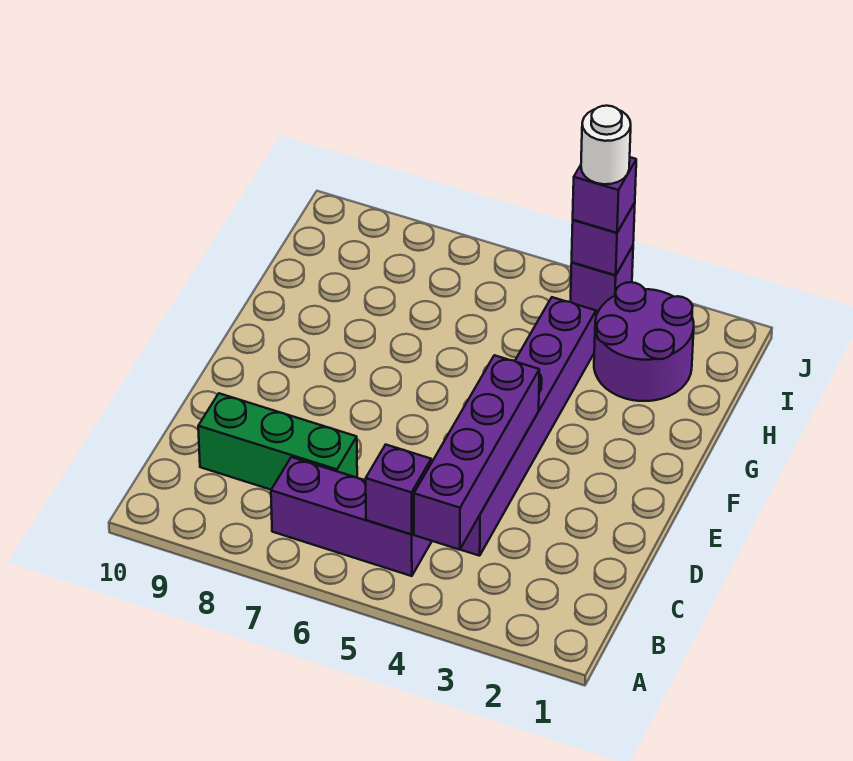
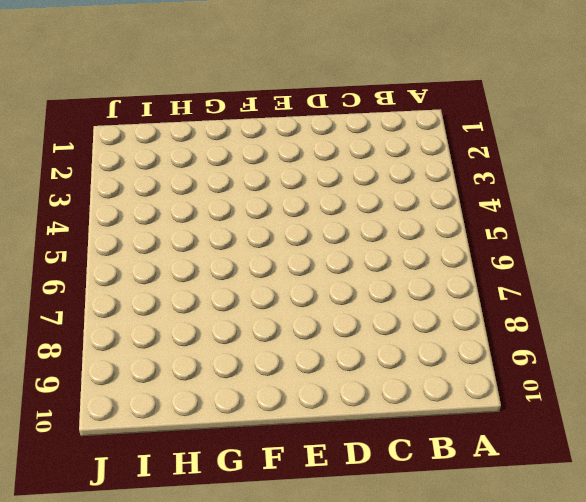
none -> purple 1x3 brick [271,457,431,576]
none -> purple 1x6 brick [460,297,596,556]

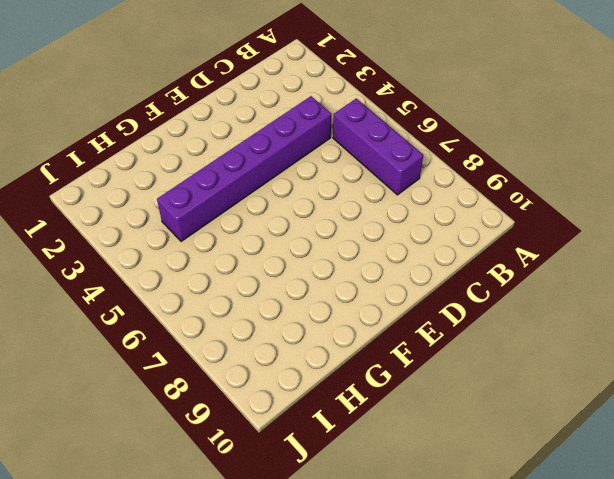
none -> green 1x3 brick [198,393,357,490]
none -> purple 2x2 round brick [594,282,694,401]

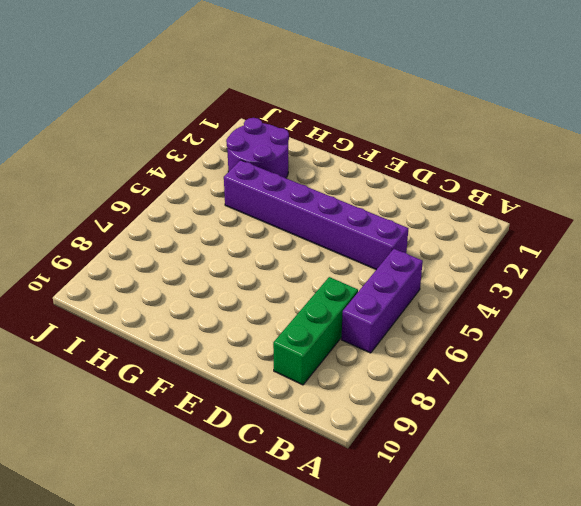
none -> purple 1x1 brick [571,246,633,312]
none -> purple 1x4 brick [414,355,539,550]

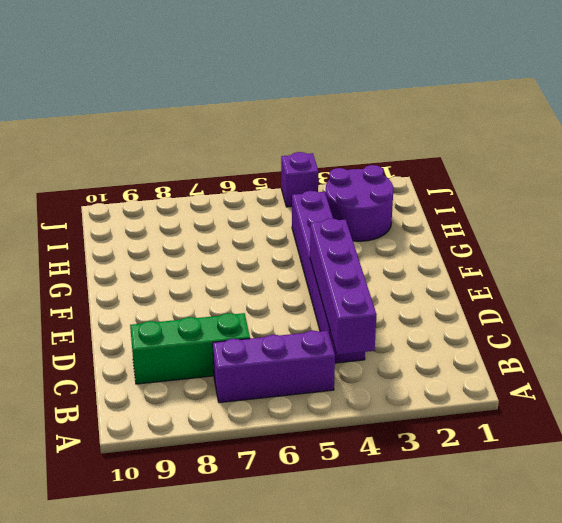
none -> purple 1x1 brick [366,445,431,534]
none -> purple 1x1 brick [572,203,635,275]

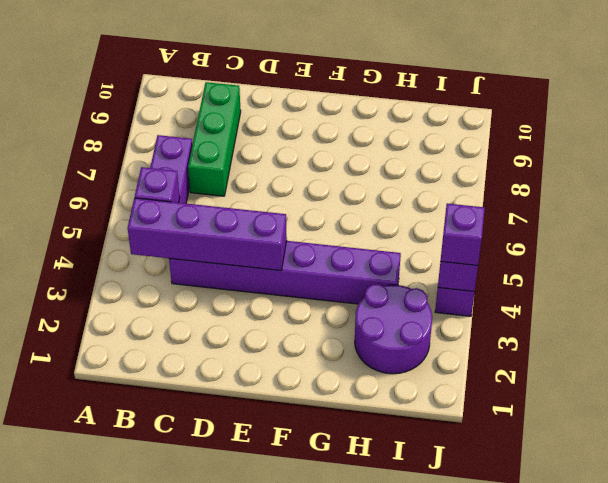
none -> white 1x1 round brick [581,106,631,184]

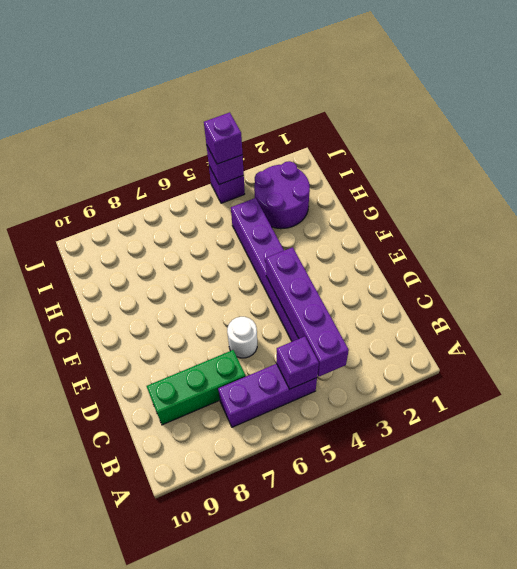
white 1x1 round brick [227,317,257,358] -> white 1x1 round brick moved to [581,106,631,184]

